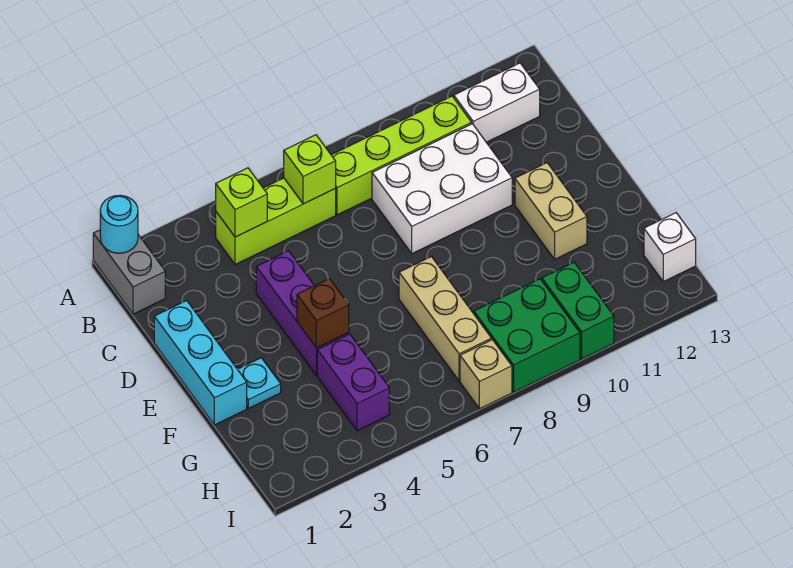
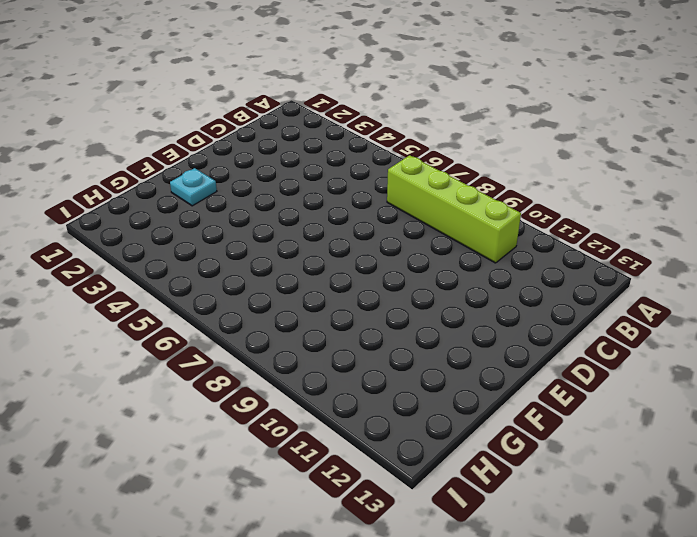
none -> grey 1x2 brick [93,230,165,314]
none -> lime 1x3 brick [216,178,336,265]
none -> white 1x2 brick [454,63,540,142]

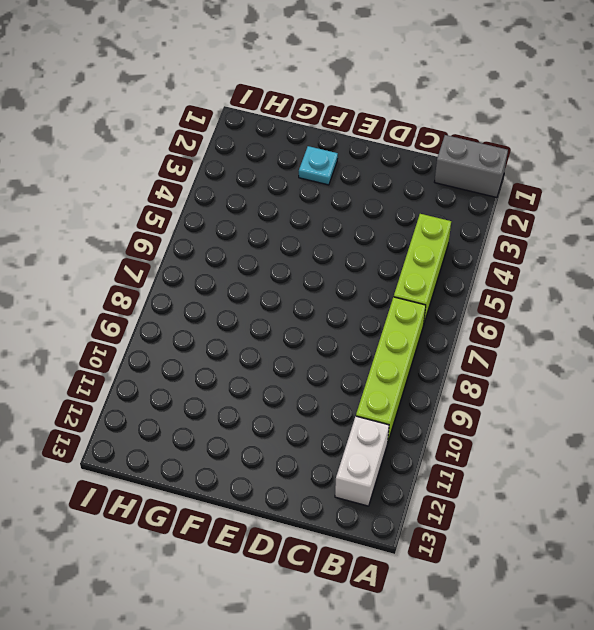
none -> white 2x3 brick [372,124,512,254]
none -> cyan 1x3 brick [154,300,247,425]
none -> purple 1x3 brick [256,251,349,375]

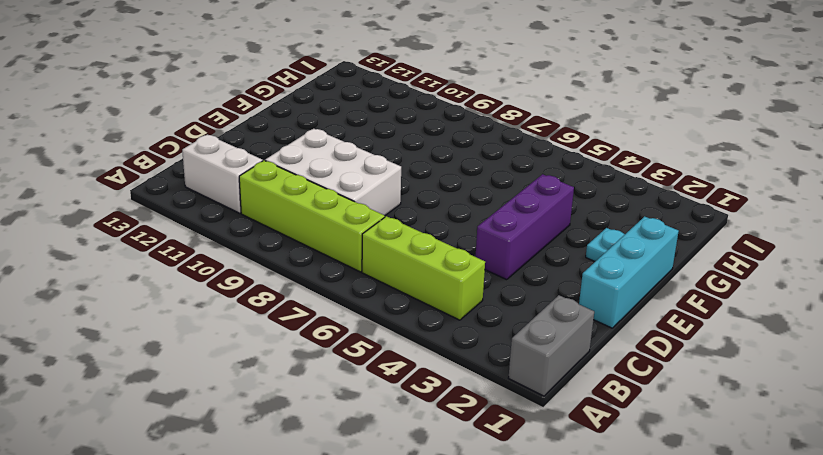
none -> tan 1x2 brick [515,163,587,259]
none -> tan 1x3 brick [399,257,492,381]
none -> purple 1x2 brick [317,334,389,431]

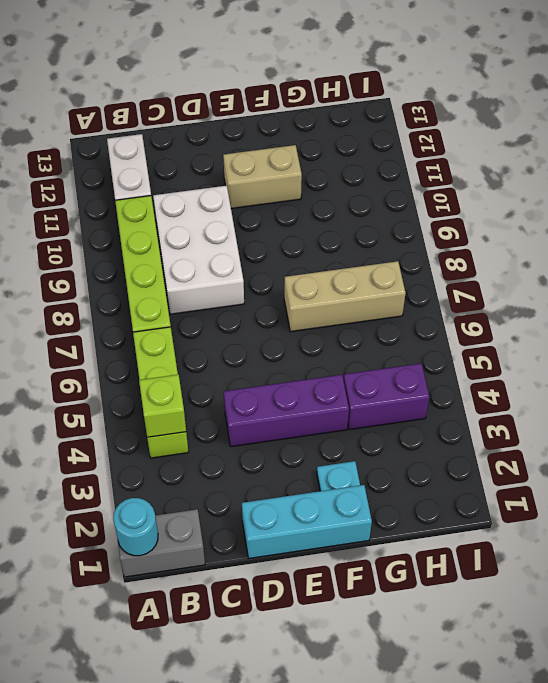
none -> green 2x2 brick [474,279,580,392]
none -> green 1x2 brick [542,262,614,359]
none -> white 1x1 brick [644,213,696,282]

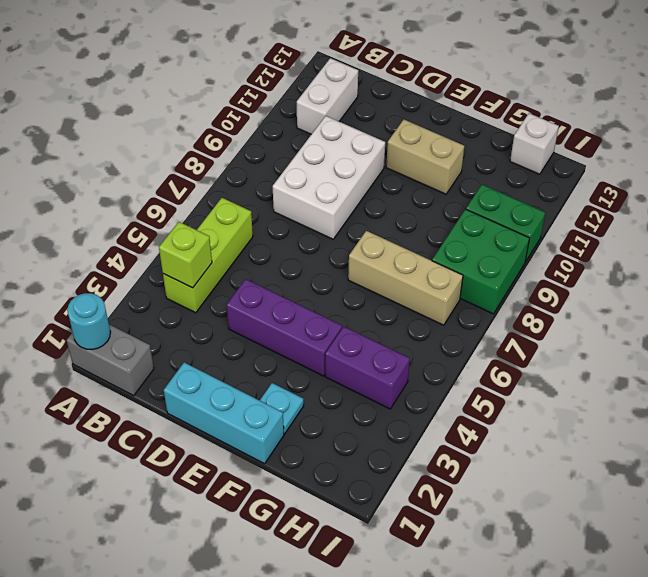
none -> lime 1x4 brick [332,96,472,215]
none -> tan 1x1 brick [460,340,512,409]
none -> lime 1x1 brick [284,135,336,204]

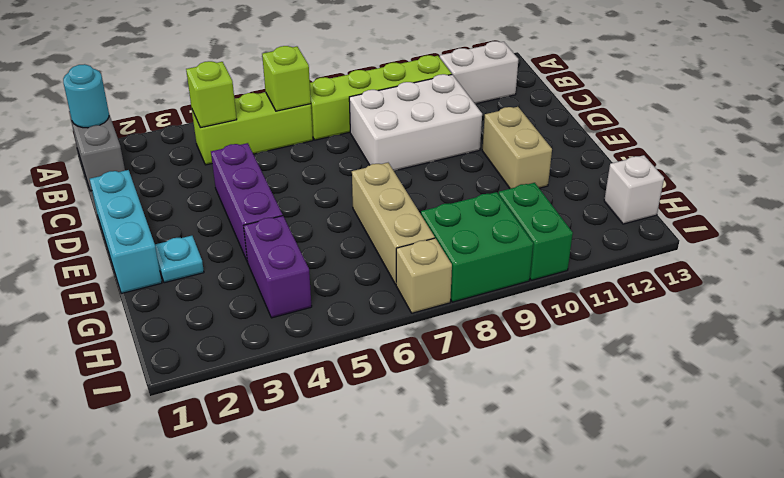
none -> brown 1x1 brick [297,279,349,348]

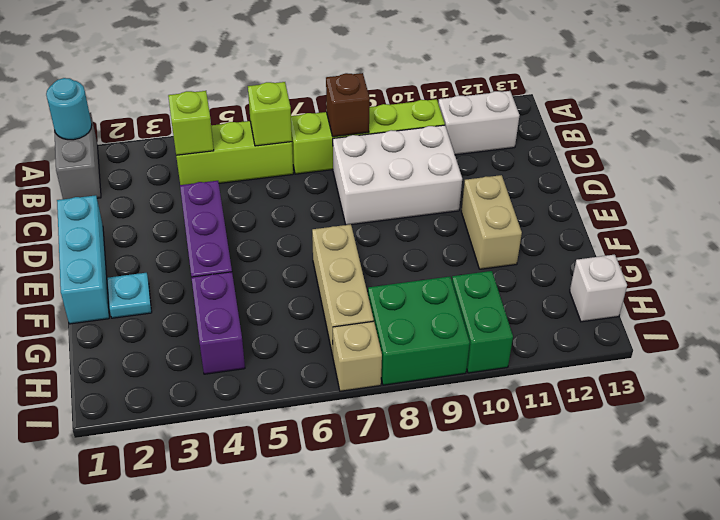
brown 1x1 brick [326,73,370,137] -> brown 1x1 brick moved to [297,279,349,348]

